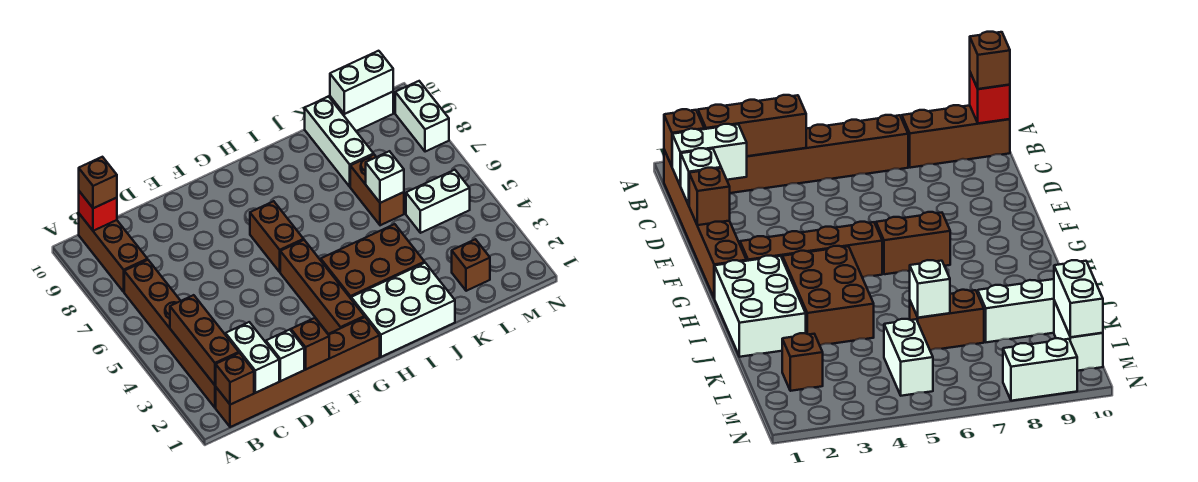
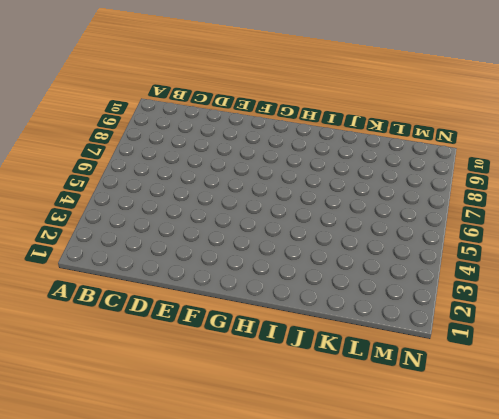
none -> brown 1x6 brick [216,317,380,427]
none -> brown 1x6 brick [124,260,216,408]
none -> brown 1x3 brick [79,214,147,292]

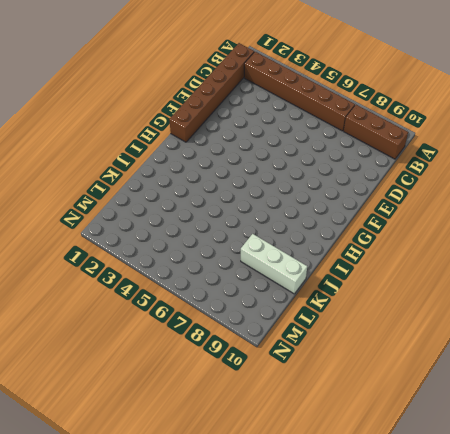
none -> brown 1x4 brick [280,240,364,334]
none -> brown 1x2 brick [250,201,304,272]
none -> white 2x3 brick [351,263,455,357]

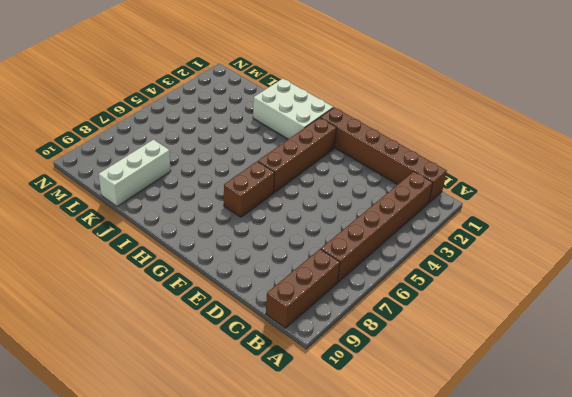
none -> brown 2x3 brick [321,224,425,298]
none -> brown 1x2 brick [350,155,404,225]
none -> brown 1x1 brick [452,239,490,291]

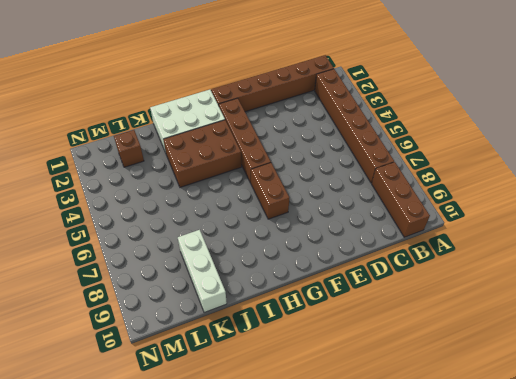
none -> brown 1x2 brick [350,155,404,225]
none -> white 1x2 brick [406,170,470,233]
none -> white 1x2 brick [330,92,393,131]

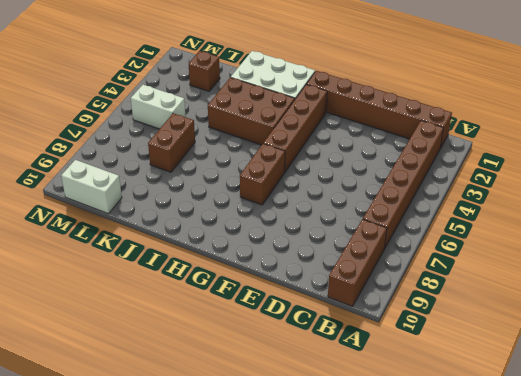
none -> white 1x3 brick [305,97,374,187]
none -> white 1x2 brick [395,81,449,152]
none -> brown 1x1 brick [216,353,254,405]

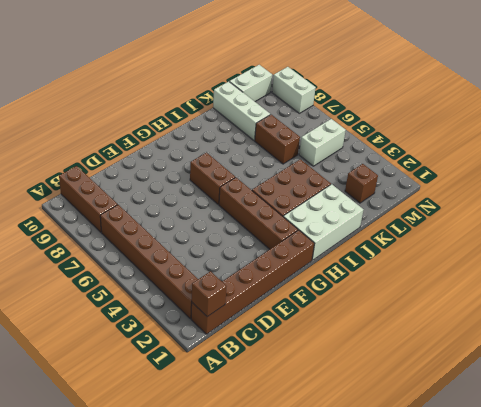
none -> brown 1x3 brick [170,295,239,385]
none -> red 1x1 brick [79,191,117,231]
none -> white 1x2 brick [226,322,279,393]

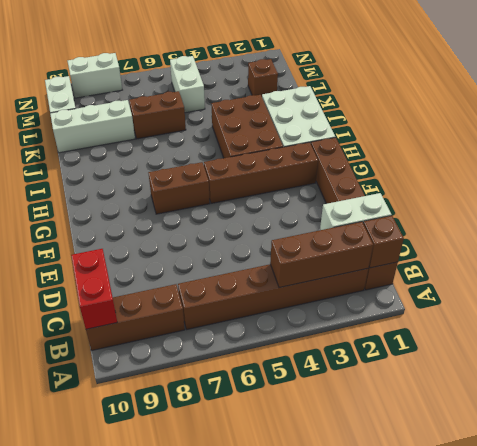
red 1x2 brick [71,249,117,329] -> red 1x1 brick [79,191,117,231]
none -> white 1x1 brick [266,330,304,381]
none -> brown 1x1 brick [291,318,329,369]
none -> white 1x1 brick [366,151,404,203]

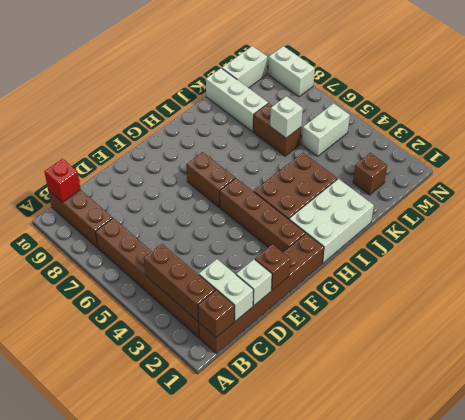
none -> white 1x2 brick [330,51,393,114]
none -> brown 1x1 brick [79,157,117,208]

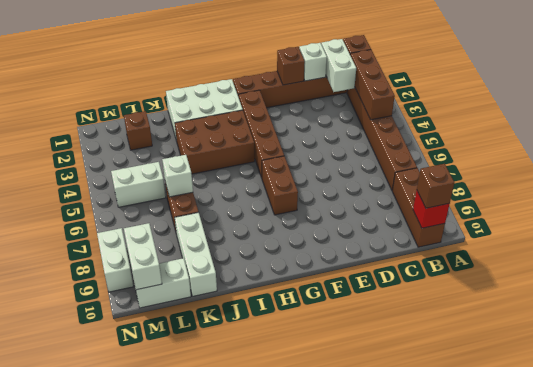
white 1x2 brick [124,223,162,290] -> white 1x2 brick turned to [330,51,393,114]

